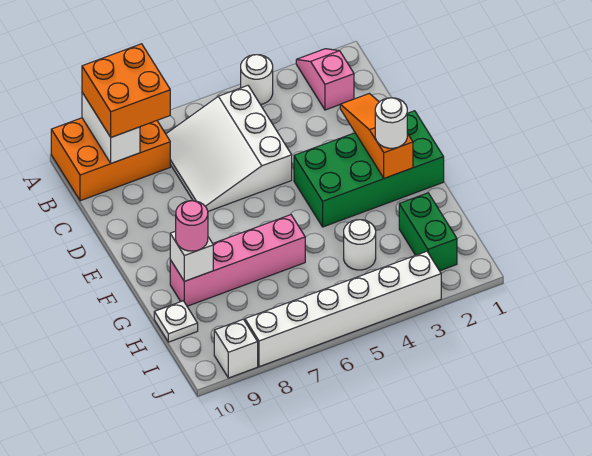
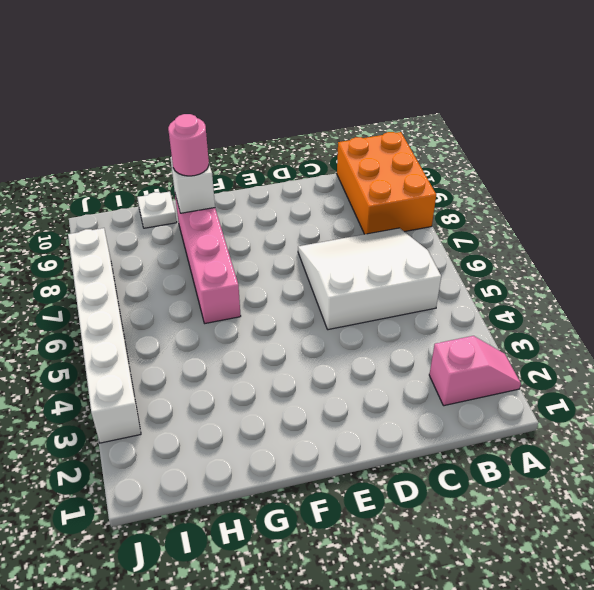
none -> white 1x1 round brick [241,55,273,105]
none -> green 2x4 brick [294,111,444,227]
none -> green 1x2 brick [399,193,457,271]

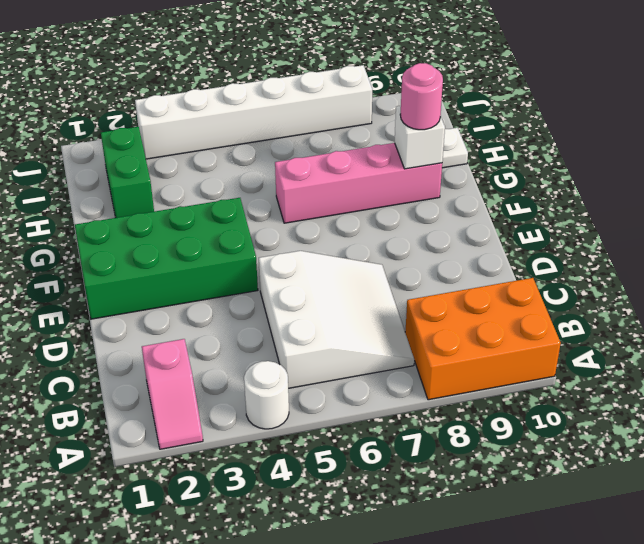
none -> white 1x1 round brick [344,220,376,270]
none -> white 1x1 brick [214,319,258,378]
none -> white 1x2 brick [82,93,140,163]

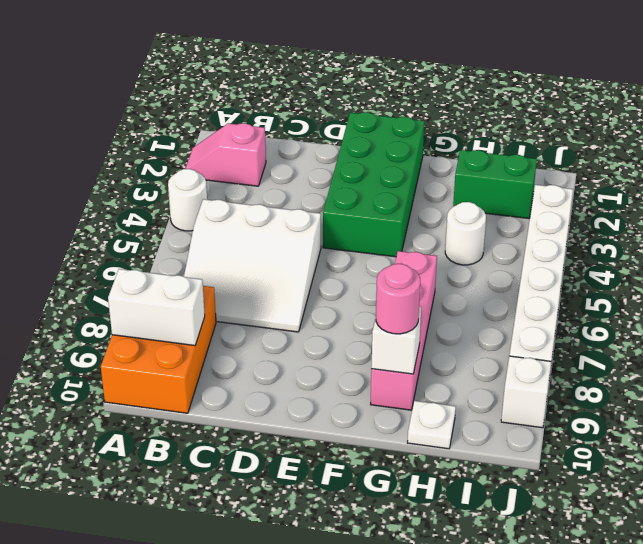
none -> orange 1x3 slope [340,94,413,178]
none -> orange 2x2 brick [82,44,170,137]
none -> white 1x1 round brick [375,98,407,148]

